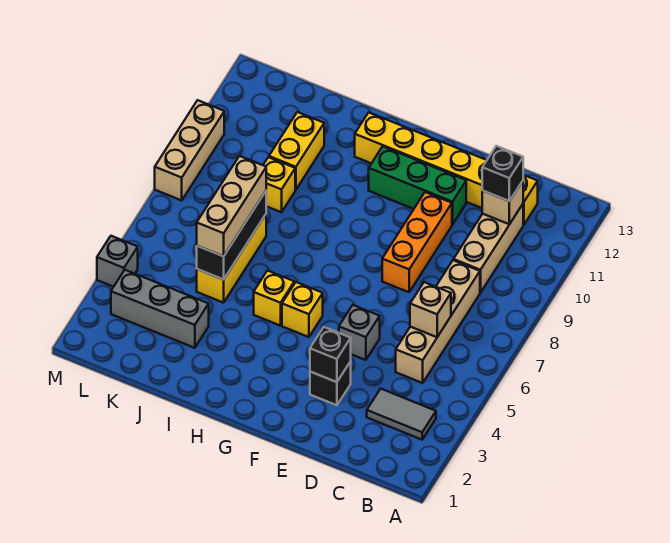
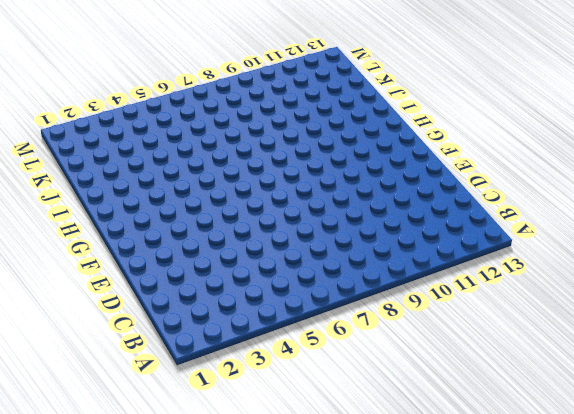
none -> grey 1x2 tile [367,389,436,440]
none -> tan 1x4 brick [396,260,480,383]
none -> tan 1x3 brick [454,204,523,293]

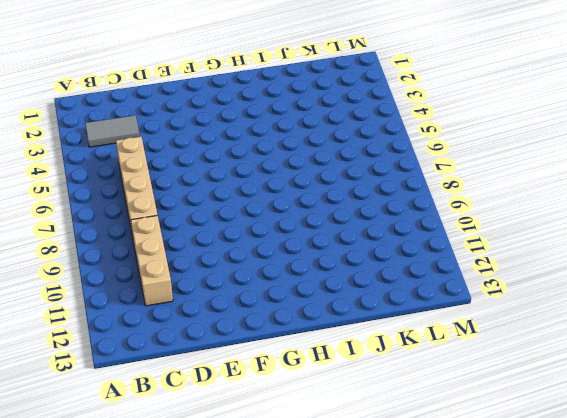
none -> yellow 1x6 brick [355,112,538,225]
none -> black 1x1 brick [310,362,351,405]
none -> grey 1x1 brick [339,305,380,360]

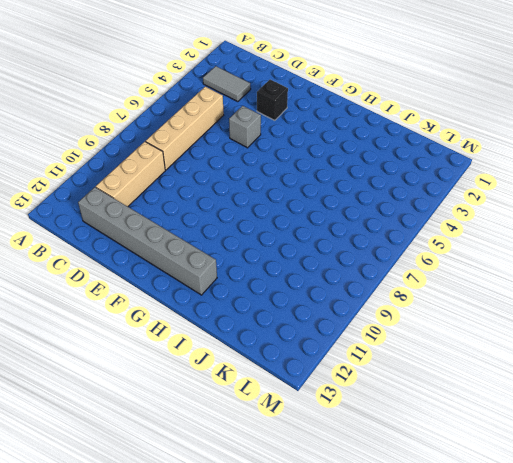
grey 1x6 brick [78,187,217,295] -> yellow 1x6 brick [355,112,538,225]
none -> orange 1x3 brick [382,192,452,292]
none -> green 1x3 brick [369,147,466,225]
none -> yellow 1x1 brick [282,282,323,337]

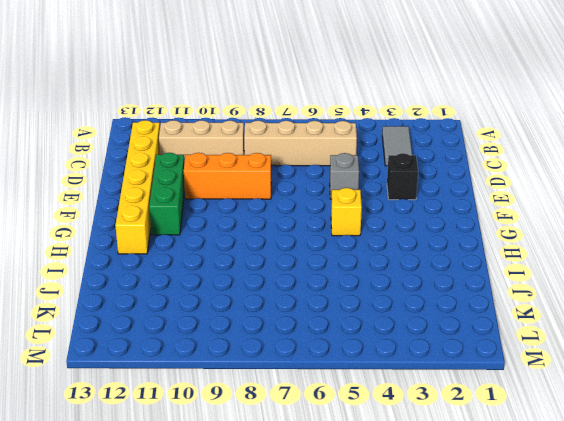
none -> yellow 1x1 brick [254,271,294,326]
none -> grey 1x3 brick [111,270,209,348]
none -> yellow 1x3 brick [197,214,266,303]

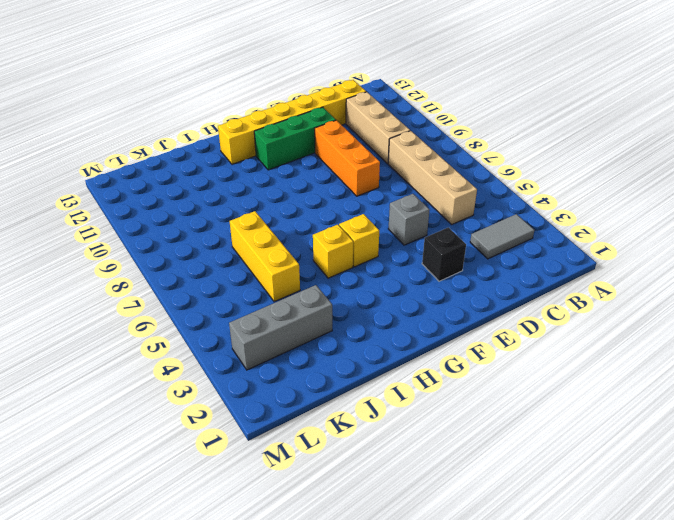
none -> yellow 1x1 brick [263,157,295,212]
none -> yellow 1x2 brick [269,112,324,190]
none -> grey 1x1 brick [97,236,138,287]

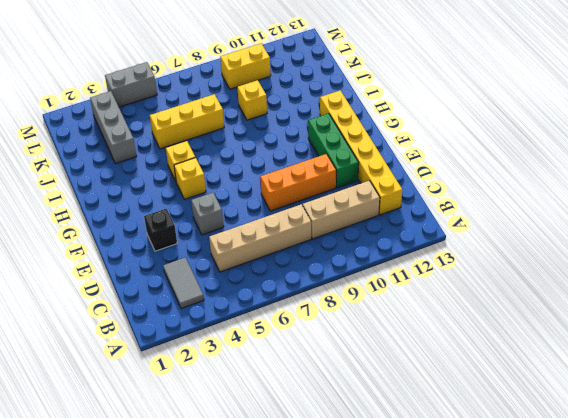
yellow 1x2 brick [221,44,271,89] -> yellow 1x2 brick moved to [269,112,324,190]
grey 1x2 brick [105,62,157,107] -> grey 1x1 brick [97,236,138,287]
none -> tan 1x3 brick [155,100,224,200]
none -> tan 1x1 brick [410,282,451,337]
none -> tan 1x1 brick [482,181,523,224]

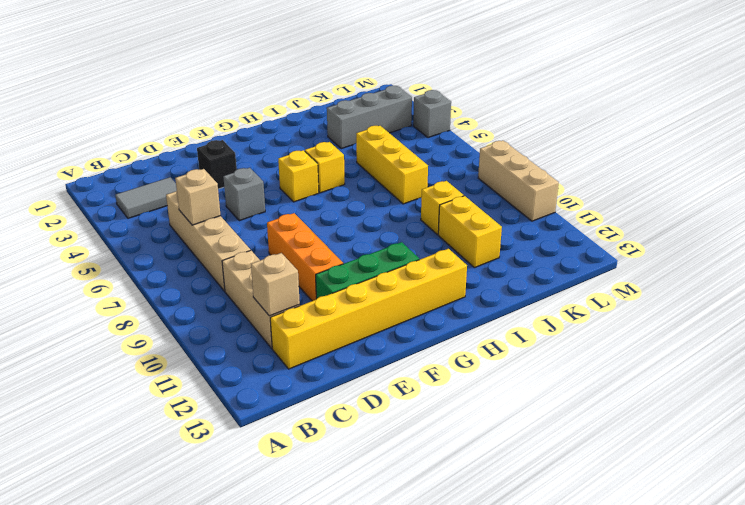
none -> black 1x1 brick [310,327,351,382]
none -> black 1x3 brick [197,191,266,280]
none -> black 1x1 brick [482,146,523,201]

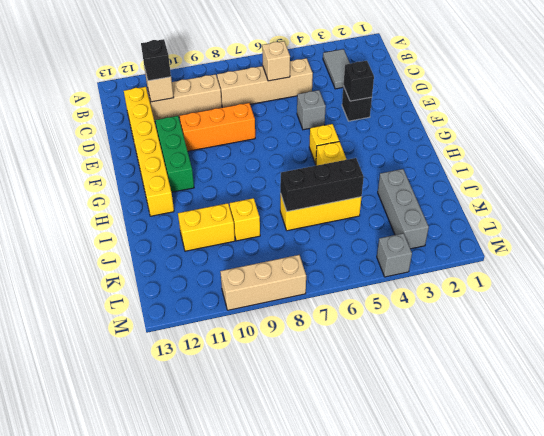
none -> tan 1x3 brick [197,156,266,256]

